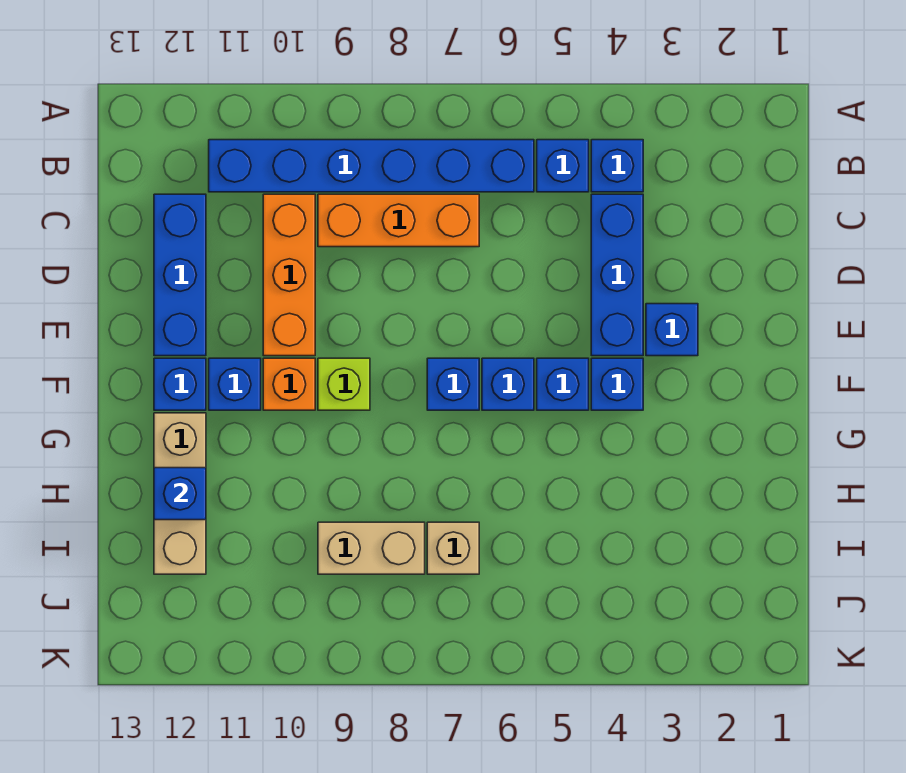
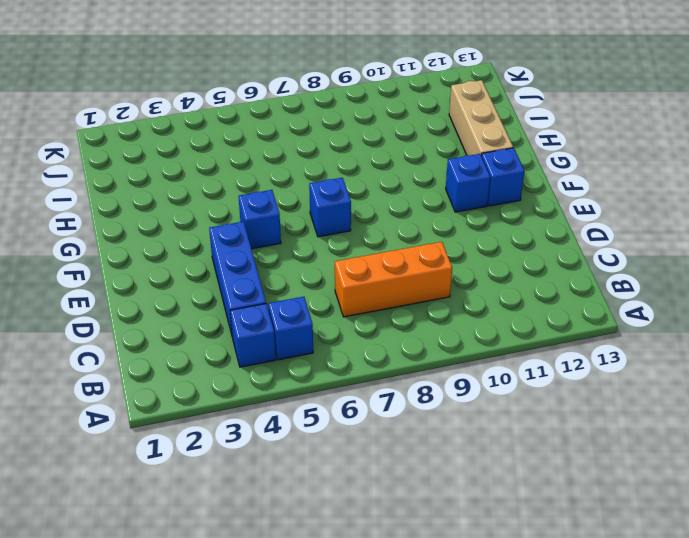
none -> blue 1x6 brick [209,140,534,192]
none -> orange 1x3 brick [263,194,315,356]
none -> blue 1x3 brick [154,194,206,356]

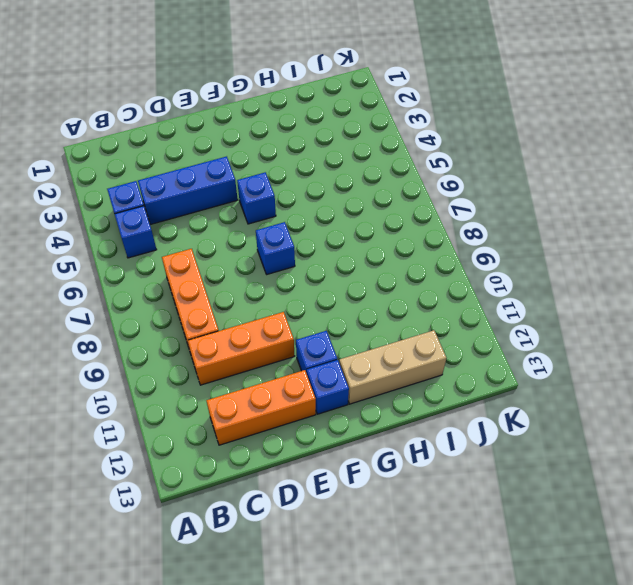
orange 1x3 brick [206,370,316,445] -> blue 1x3 brick [154,194,206,356]
none -> blue 1x6 brick [209,140,534,192]
none -> blue 1x1 brick [646,304,698,356]
none -> blue 1x1 brick [591,358,643,410]

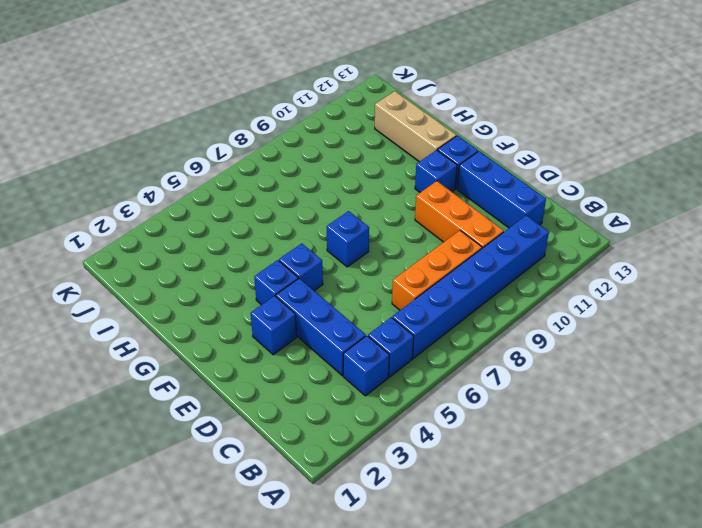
none -> blue 1x1 brick [482,358,534,410]
none -> lime 1x1 brick [318,358,370,410]
none -> orange 1x1 brick [263,358,315,410]

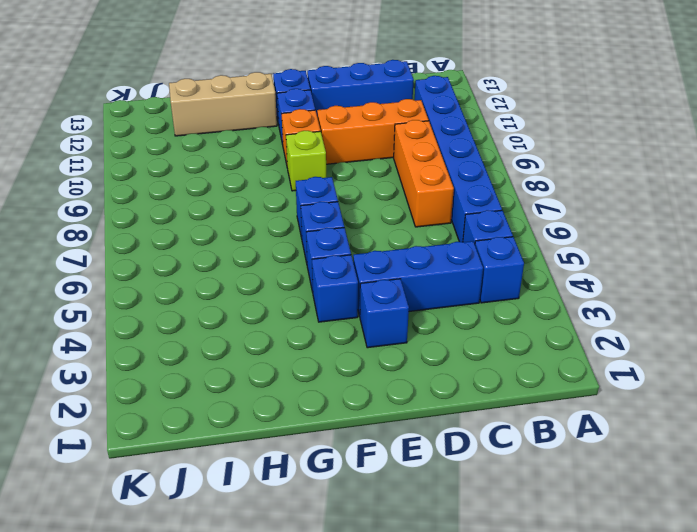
none -> tan 1x1 brick [427,522,479,574]
none -> tan 1x2 brick [318,522,425,574]
none -> blue 1x1 brick [154,468,206,520]

